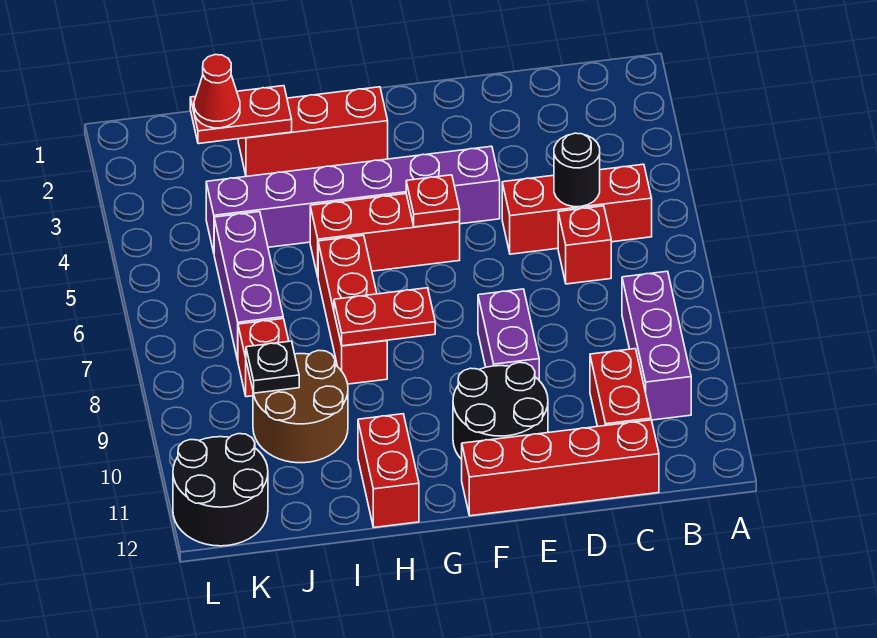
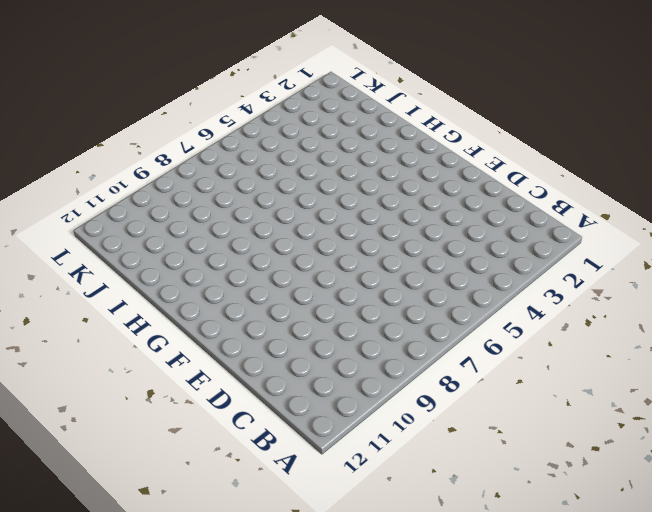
none -> red 1x3 brick [502,164,652,254]
none -> purple 1x3 brick [622,271,691,420]
none -> red 1x1 brick [558,206,611,284]

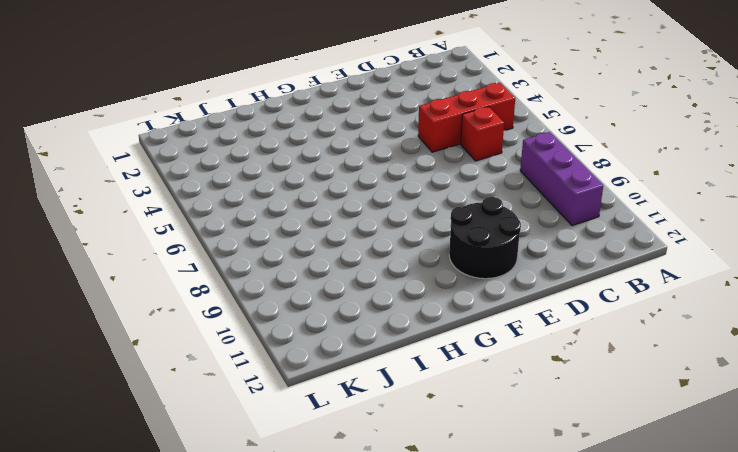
none -> red 1x2 brick [590,349,651,426]
none -> red 1x4 brick [462,420,659,516]
none -> purple 1x6 brick [206,146,500,252]

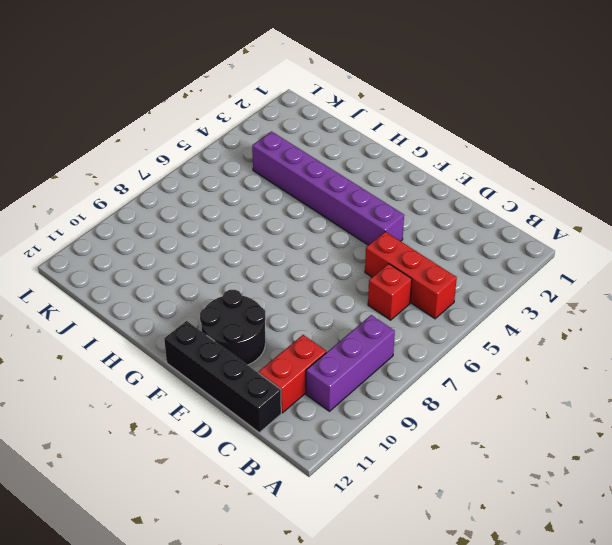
black 1x4 brick [164,321,281,433] -> red 1x4 brick [462,420,659,516]
none -> purple 1x2 brick [478,289,539,380]
none -> red 1x3 brick [310,194,460,276]
none -> red 1x3 brick [238,87,388,177]

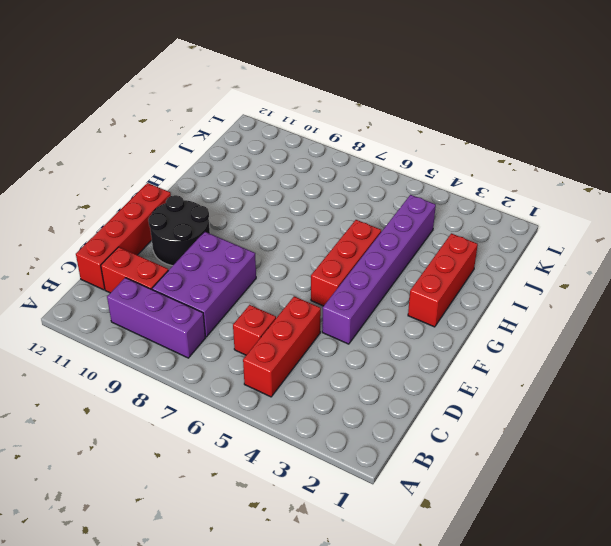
purple 2x3 brick [152,232,256,337] -> purple 1x2 brick [478,289,539,380]
none -> red 1x3 brick [318,235,387,384]
none -> red 1x2 brick [358,414,419,527]
none -> brown 2x2 round brick [253,350,348,463]

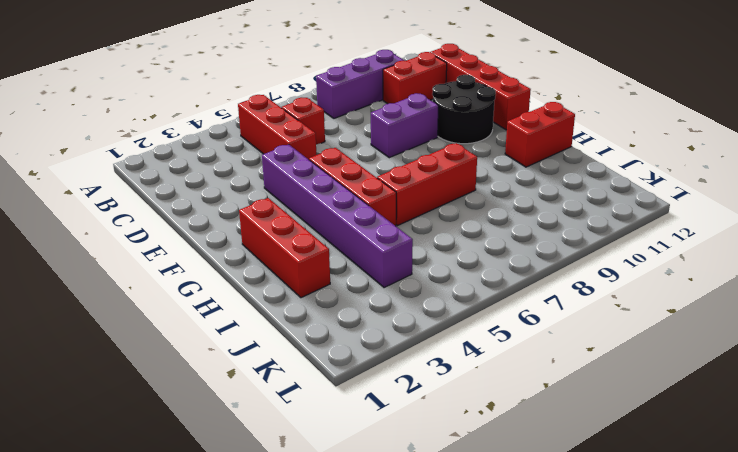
none -> brown 2x2 round brick [253,350,348,463]
none -> purple 1x3 brick [214,212,283,360]
none -> red 1x1 brick [238,319,289,397]

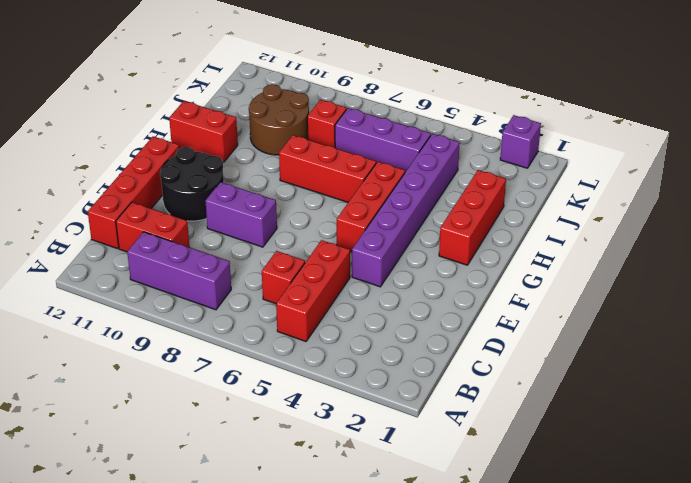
purple 1x1 brick [500,115,541,168] -> none
none -> black 2x2 round brick [173,434,268,546]
none -> black 1x1 round brick [554,133,600,207]
none -> red 1x1 plate [406,175,460,227]

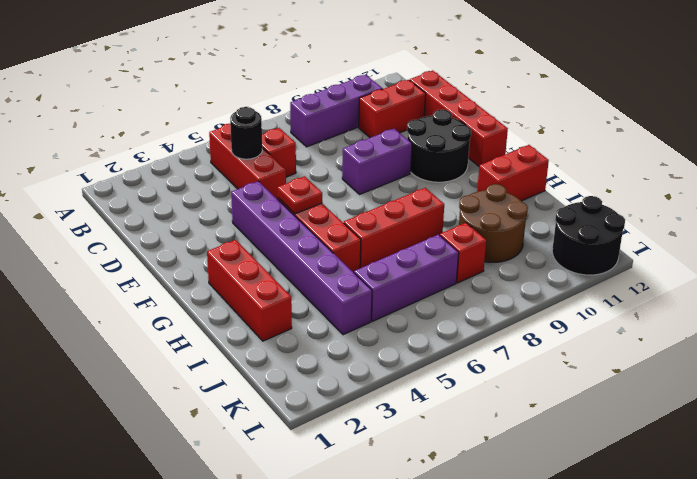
none -> red 1x2 plate [334,288,435,346]
none -> red 1x2 plate [190,86,292,144]
none -> black 1x1 plate [246,341,299,393]

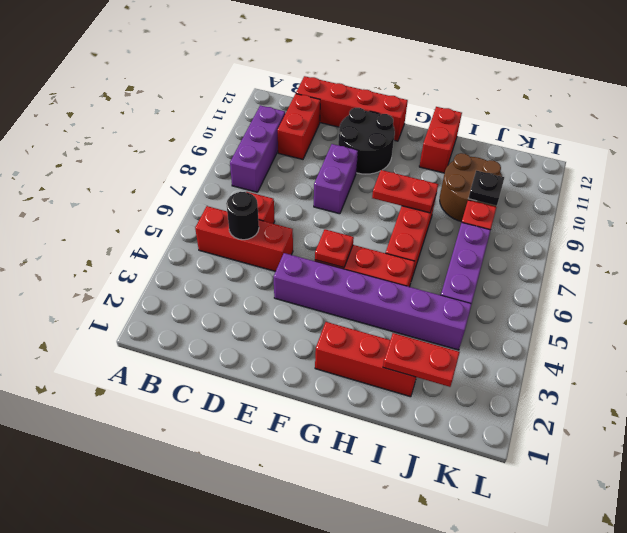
none -> black 2x2 round brick [173,434,268,546]
none -> red 1x1 cone [194,55,240,128]

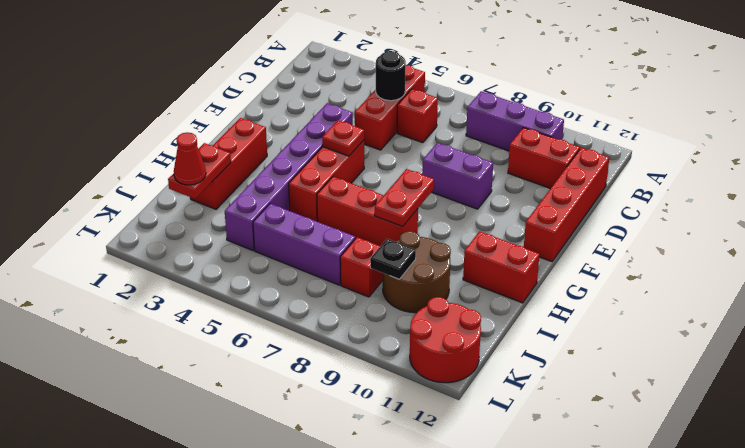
red 2x2 round brick [410,297,481,383] -> black 2x2 round brick [173,434,268,546]
none -> black 2x2 round brick [453,363,548,459]

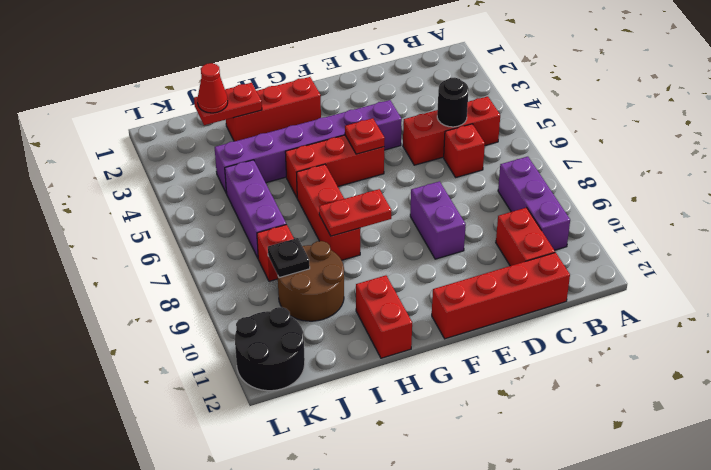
none -> black 2x2 round brick [453,363,548,459]

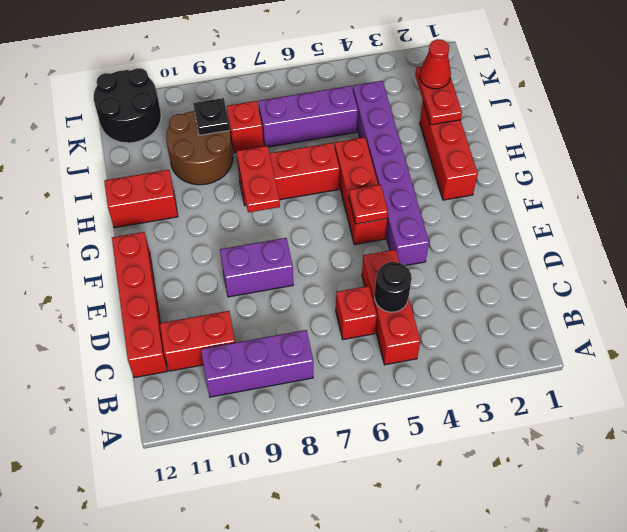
none -> black 2x2 round brick [453,363,548,459]

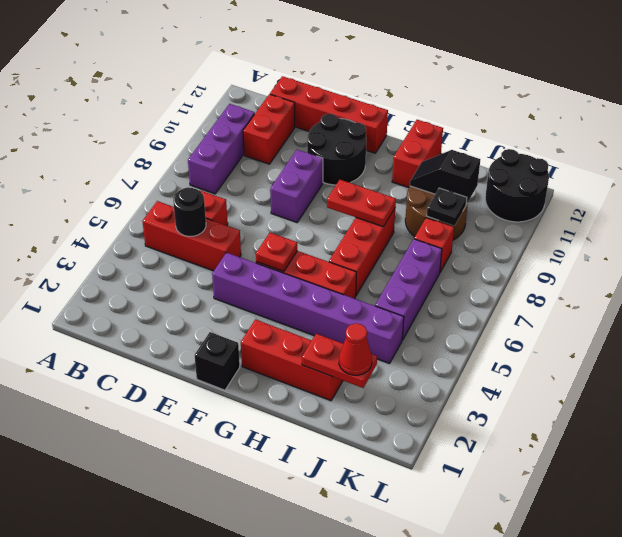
black 1x1 brick [195,332,240,390] -> none
black 1x2 slope [410,150,480,205] -> none

